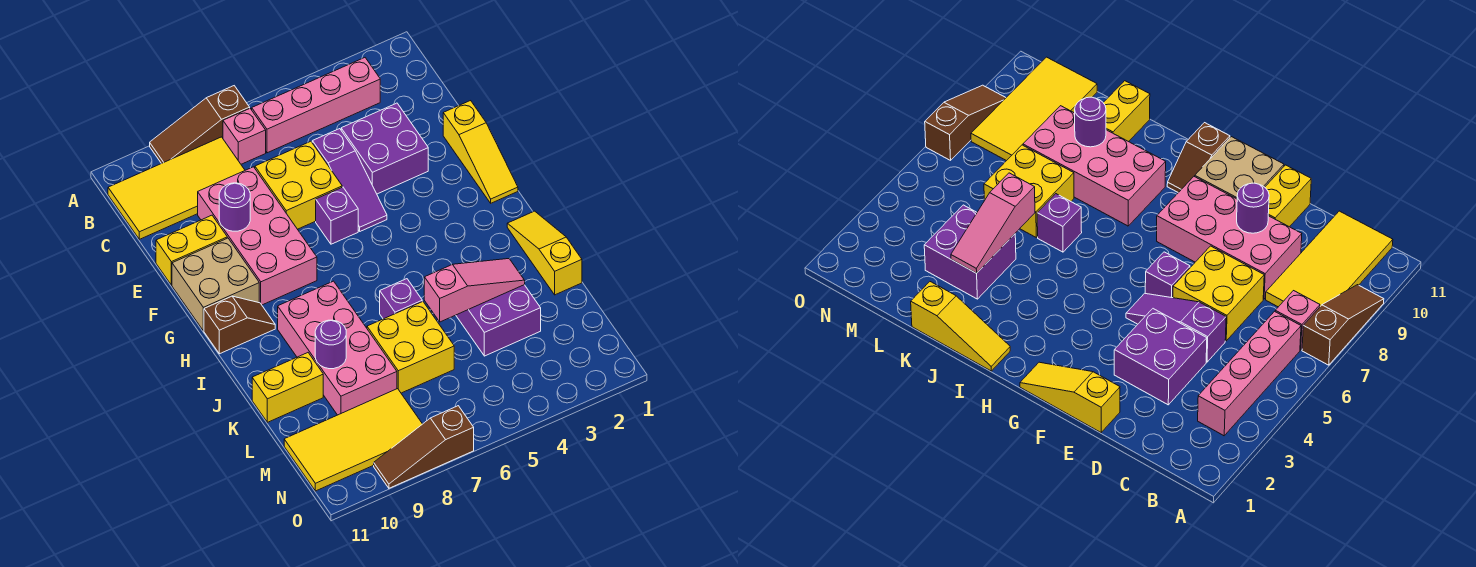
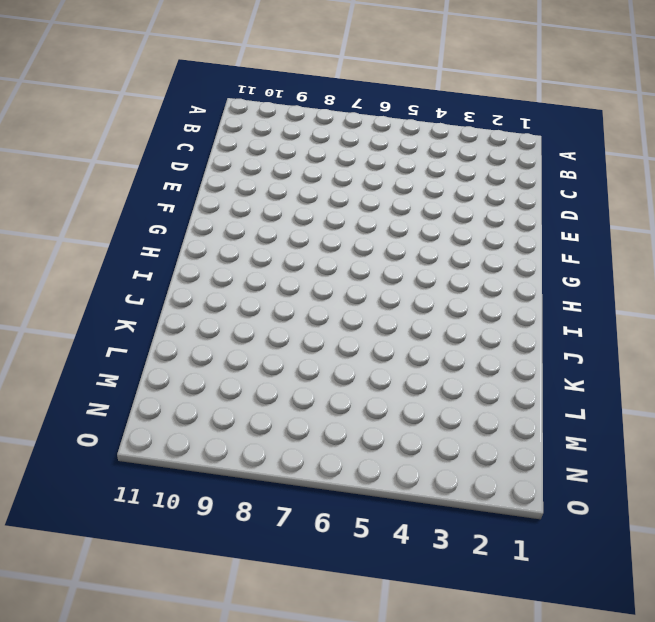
none -> brown 1x3 slope [150,86,250,164]
none -> pink 1x4 brick [252,58,380,153]
none -> pink 1x1 brick [223,109,266,164]

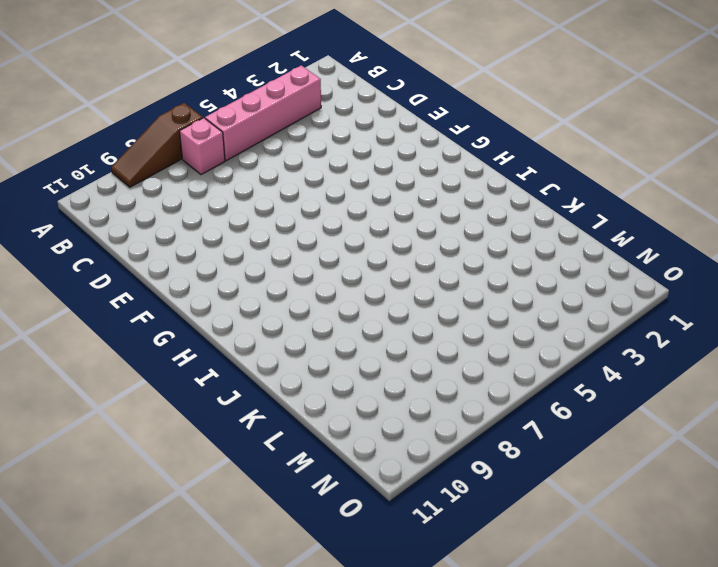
none -> yellow 2x4 tile [108,137,245,239]
none -> purple 2x2 brick [341,103,428,194]
none -> purple 1x3 slope [312,129,387,231]

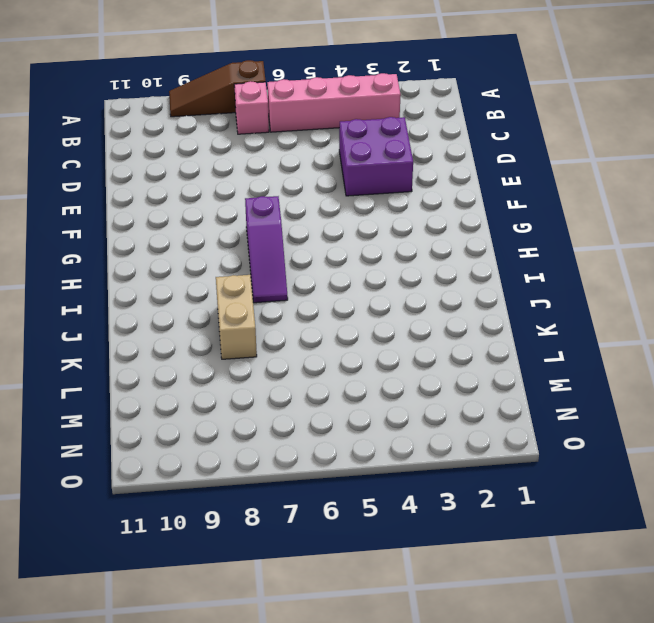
purple 1x3 slope [245,196,288,303] -> purple 1x3 slope moved to [312,129,387,231]
tan 1x2 brick [216,275,257,359] -> pink 2x4 brick [278,281,397,415]
none -> yellow 2x4 tile [108,137,245,239]
none -> yellow 2x2 brick [255,141,342,229]
none -> pink 2x4 brick [198,167,317,305]

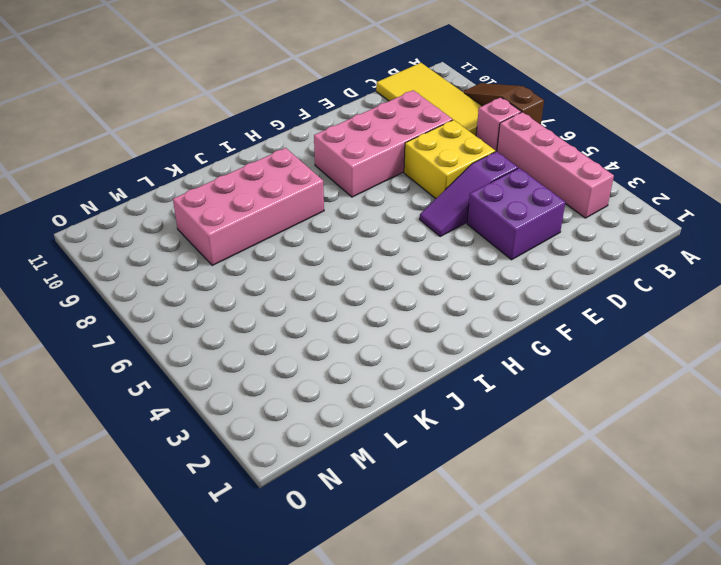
none -> yellow 1x3 slope [443,101,518,203]
none -> yellow 1x2 brick [156,215,227,285]
none -> purple 1x1 brick [316,187,358,244]

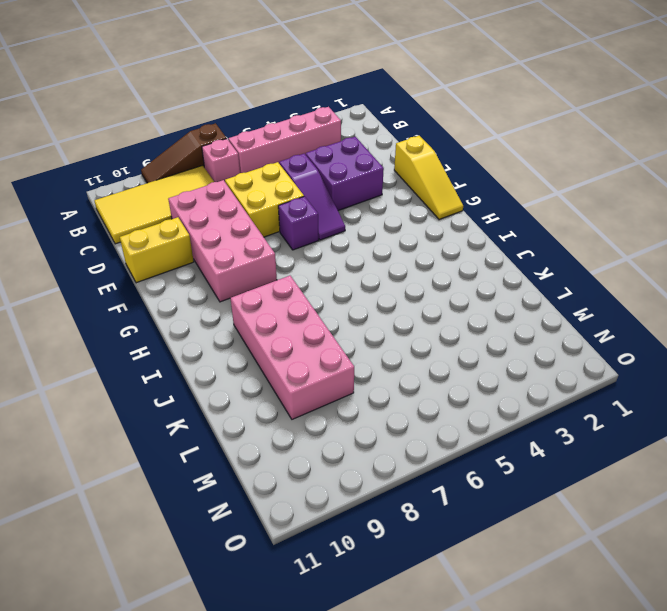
none -> tan 2x2 brick [172,238,259,331]
none -> brown 1x2 slope [204,296,275,354]
none -> yellow 1x3 slope [507,211,582,295]

